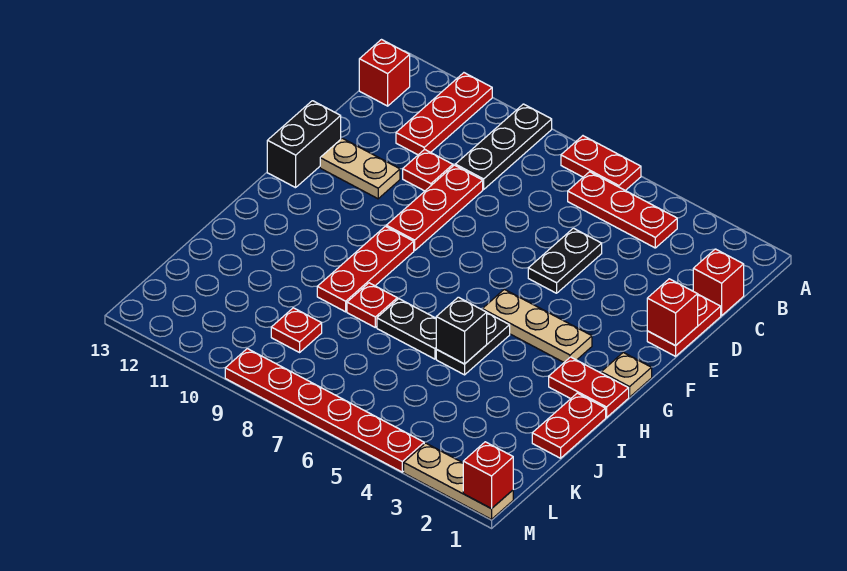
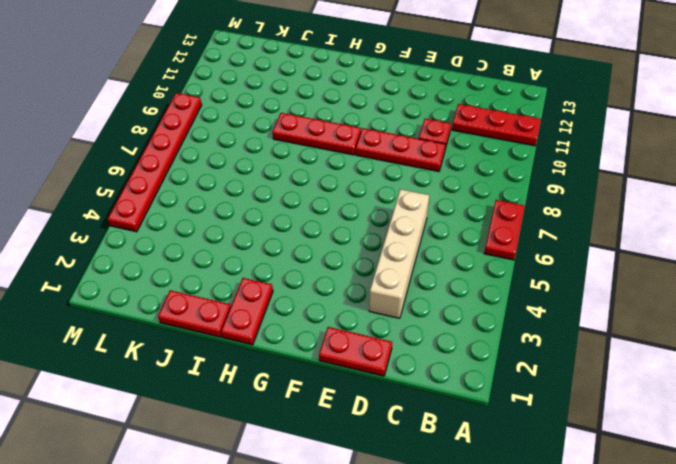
tan 1x4 brick [369,189,429,318] -> black 1x2 plate [528,228,602,293]
none -> black 1x3 plate [455,104,552,189]
none -> red 1x3 plate [568,172,677,248]
none -> red 1x1 brick [359,40,410,106]

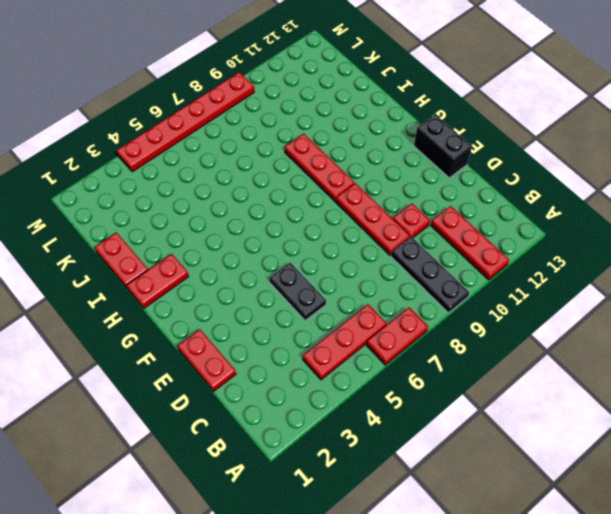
none -> red 1x1 brick [359,40,410,106]
none -> red 1x1 brick [693,249,744,316]
none -> tan 1x2 plate [320,138,400,199]

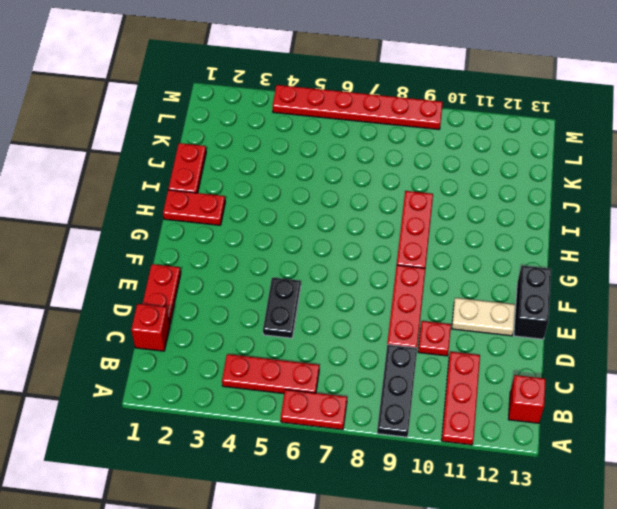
none -> tan 1x1 plate [601,352,652,397]
none -> tan 1x3 plate [482,289,592,362]
none -> black 1x2 plate [436,313,510,375]

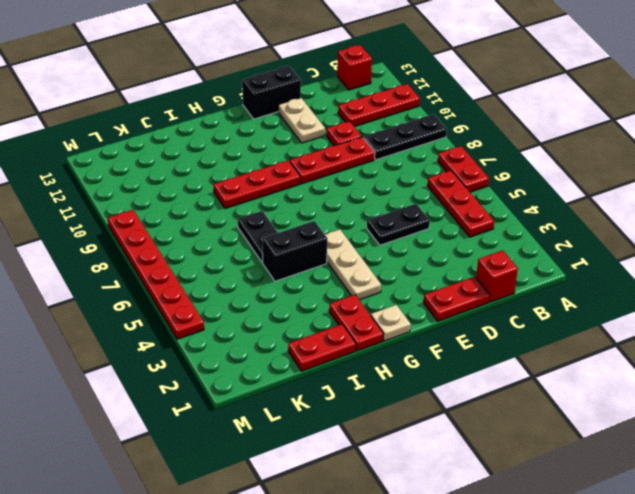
black 1x2 brick [263,221,327,281] -> black 1x2 plate [436,313,510,375]
none -> red 1x1 plate [347,283,397,327]
none -> red 1x1 plate [271,308,322,352]
none -> tan 1x3 plate [404,443,513,519]

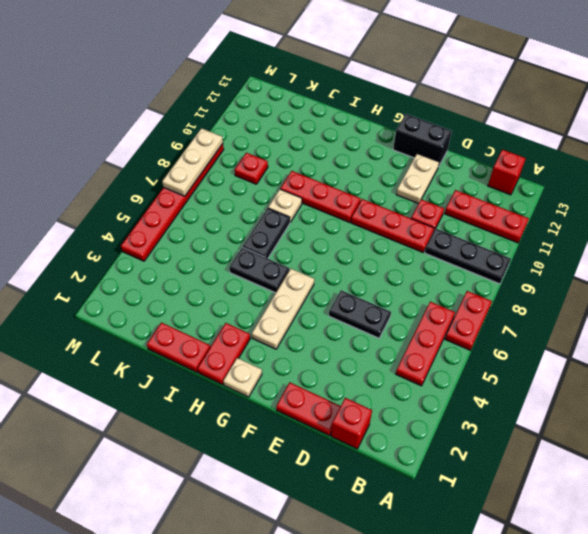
tan 1x1 plate [268,189,302,222] -> red 1x1 plate [347,283,397,327]
tan 1x3 plate [162,128,223,196] -> tan 1x3 plate moved to [404,443,513,519]
none -> red 1x1 brick [647,279,698,346]
none -> black 1x1 brick [436,297,487,364]
none -> red 1x1 brick [463,442,513,509]

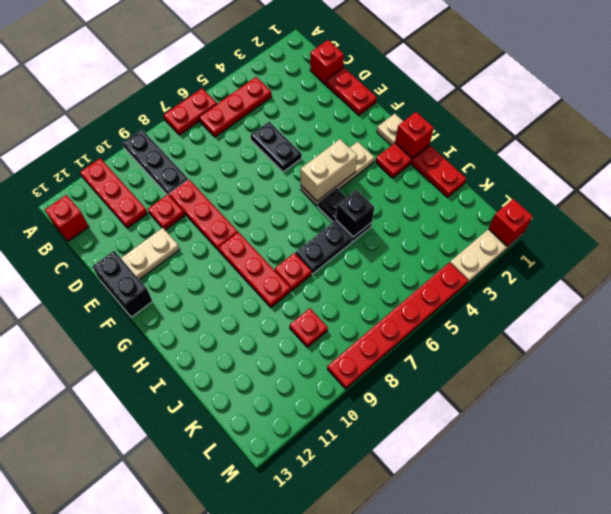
tan 1x2 brick [301,139,357,201] -> none
red 1x1 brick [395,112,434,158] -> red 1x1 brick moved to [647,279,698,346]

